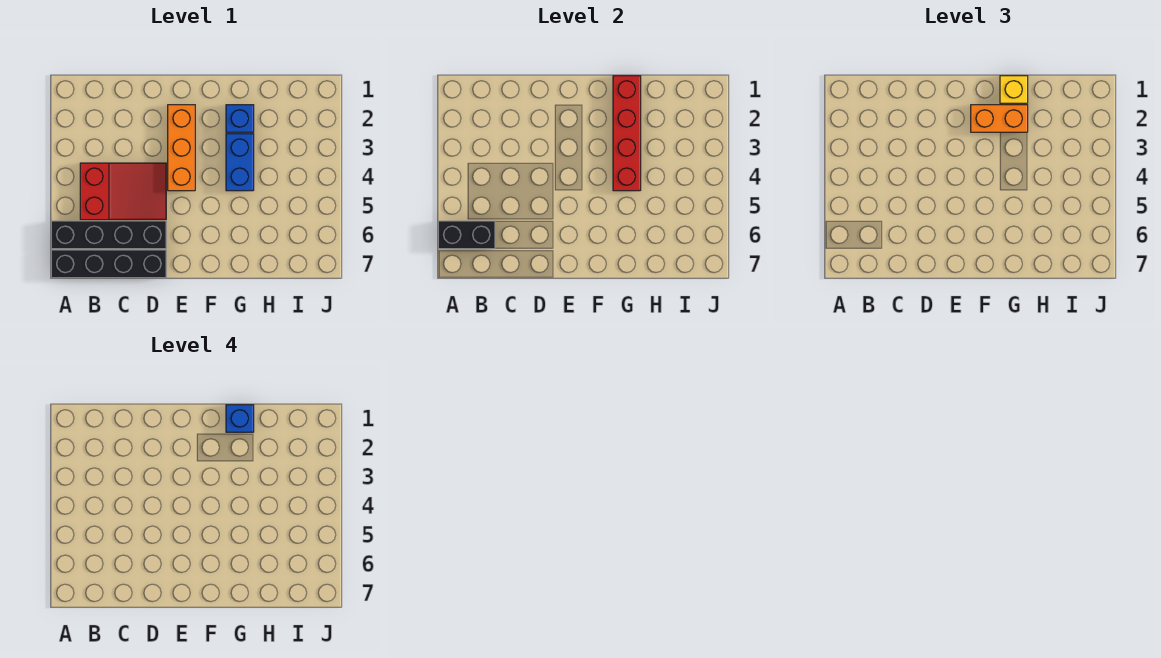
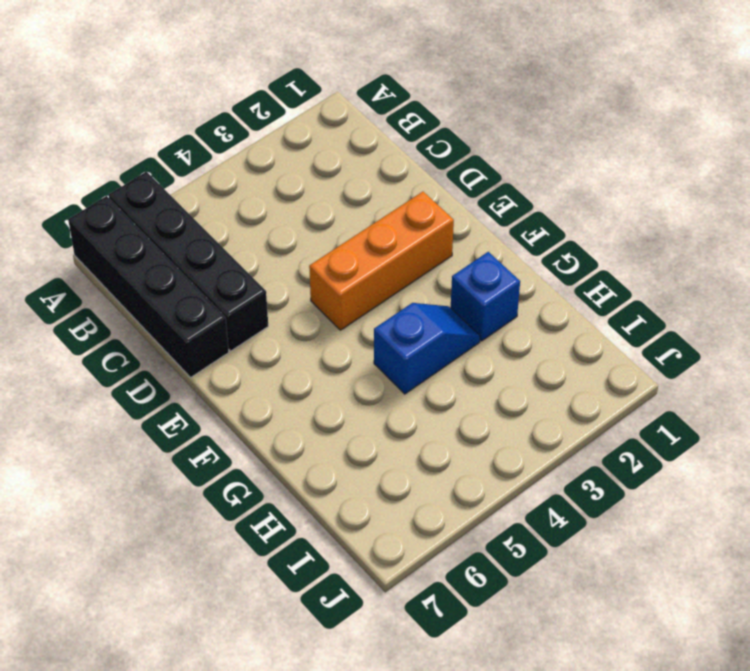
blue 1x2 slope [374,303,480,394] -> blue 1x2 brick [226,134,254,191]
none -> red 2x3 slope [80,163,166,220]
none -> black 1x2 brick [438,221,495,249]

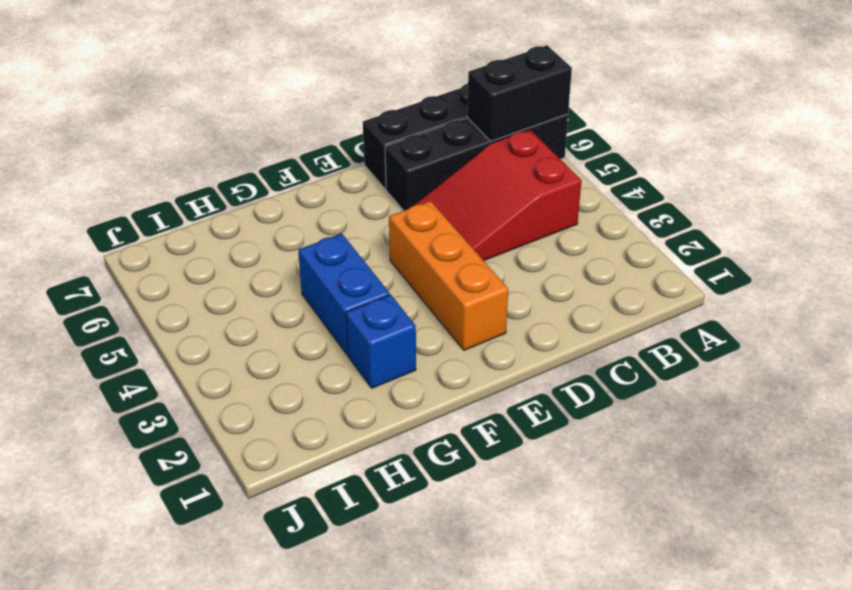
none -> red 1x4 brick [613,76,641,191]
none -> orange 1x2 brick [971,105,1028,132]

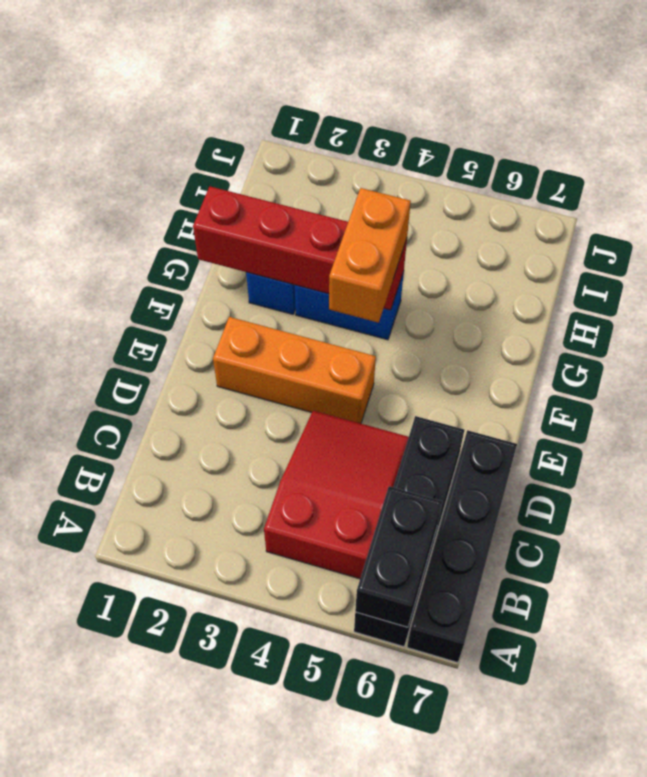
orange 1x2 brick [329,188,411,323] -> orange 1x2 brick moved to [971,105,1028,132]
none -> yellow 1x1 brick [1000,76,1028,103]
none -> blue 1x1 brick [226,405,254,432]

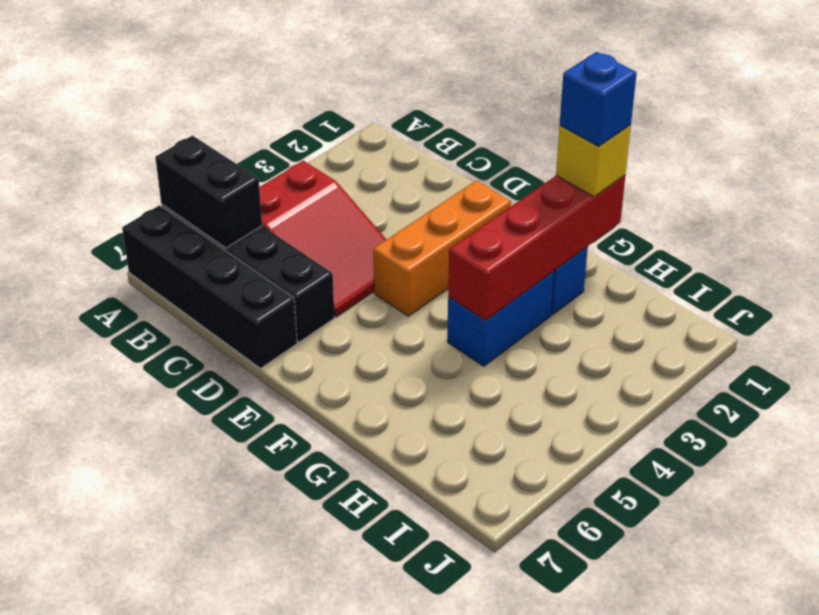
none -> orange 1x2 brick [971,105,1028,132]

